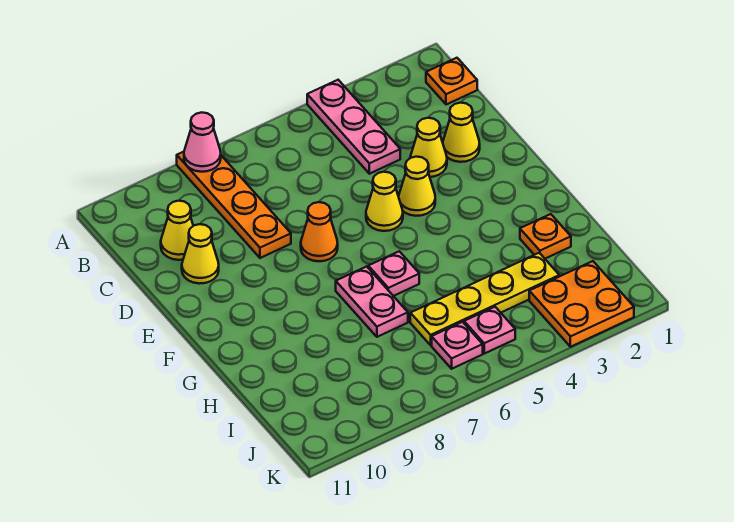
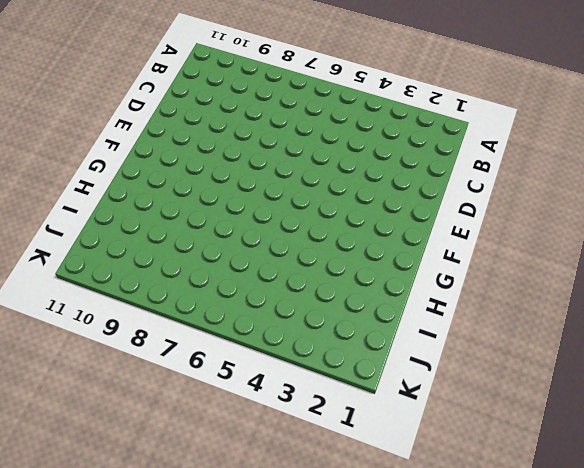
none -> pink 1x3 plate [307,80,400,174]
none -> orange 1x4 plate [177,152,291,258]
none -> orange 1x1 plate [426,58,477,105]

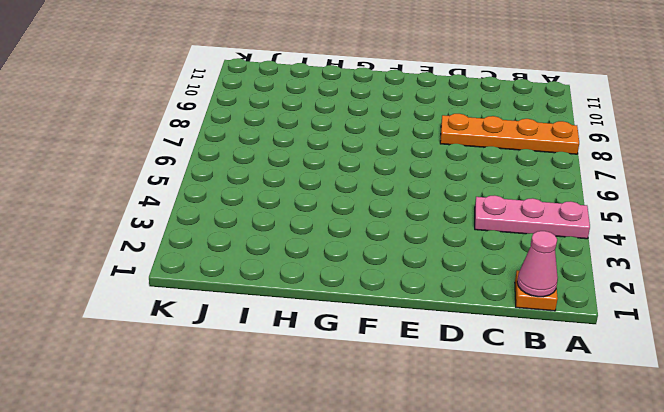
pink 1x1 cone [517,231,558,297] -> pink 1x1 cone moved to [184,112,221,172]
none -> yellow 1x1 cone [161,201,193,260]
none -> yellow 1x1 cone [443,103,480,162]
none -> yellow 1x1 cone [410,118,447,177]

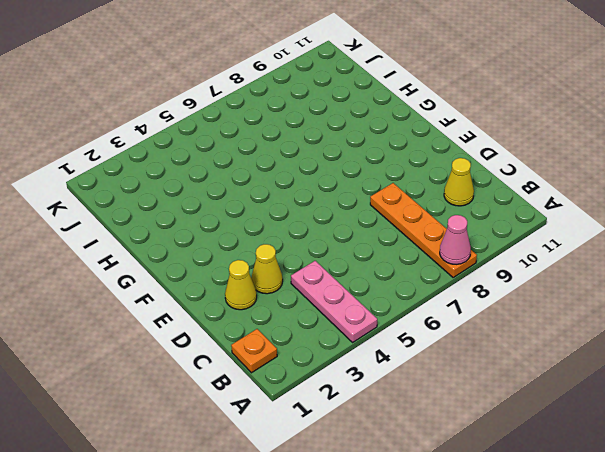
none -> yellow 1x1 cone [182,224,219,284]
none -> yellow 1x1 cone [399,157,435,216]
none -> yellow 1x1 cone [366,172,403,231]

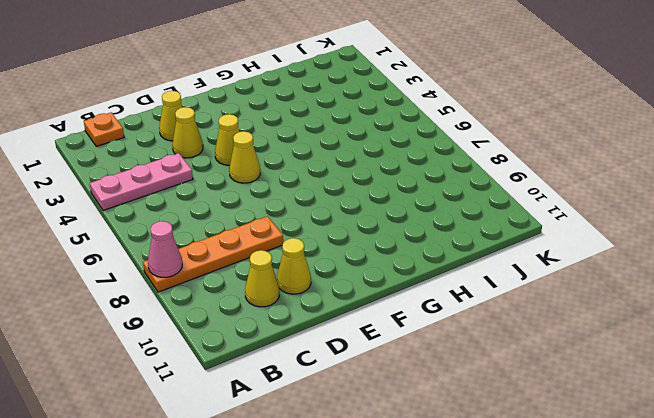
none -> orange 1x1 cone [301,202,338,261]
none -> pink 1x1 plate [368,251,419,296]
none -> pink 1x2 plate [336,266,408,337]

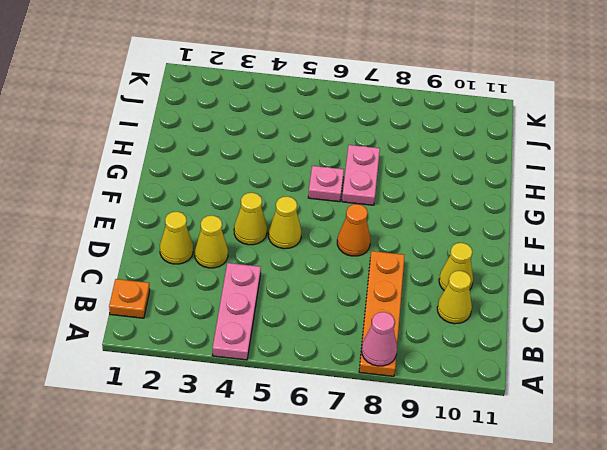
none -> orange 1x1 plate [520,214,571,259]
none -> yellow 1x4 plate [410,253,559,345]
none -> orange 2x2 plate [529,261,634,347]

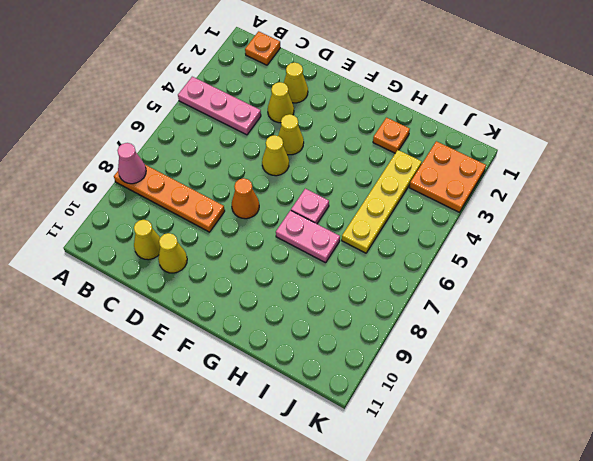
none -> pink 1x1 plate [464,307,515,354]
none -> pink 1x1 plate [432,322,483,369]

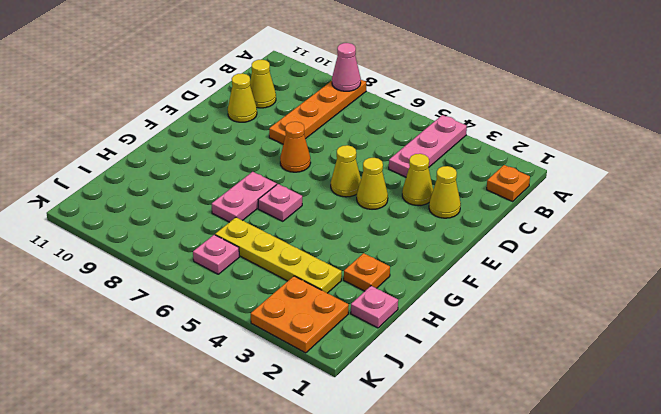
pink 1x1 plate [351,286,398,328] -> pink 1x1 plate moved to [464,307,515,354]

